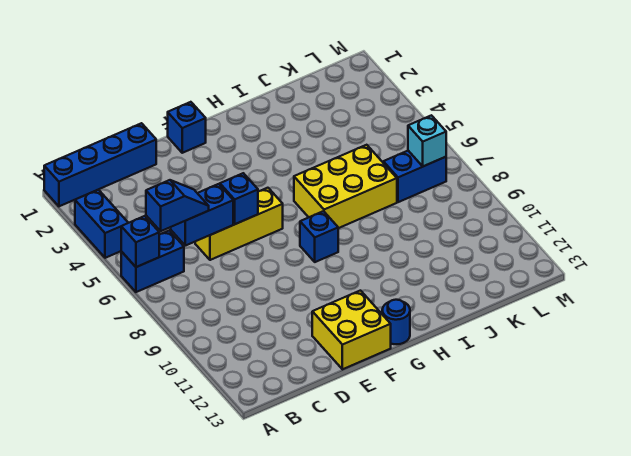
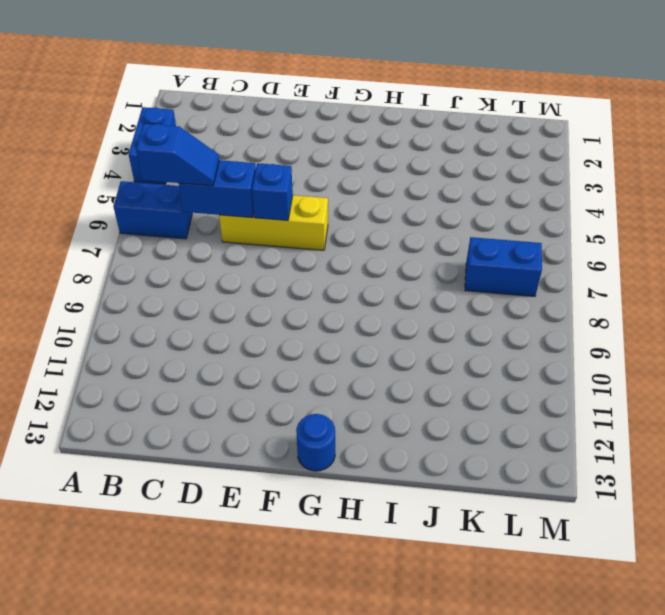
none -> blue 1x4 brick [44,123,156,206]
none -> yellow 2x2 brick [312,291,391,369]
none -> blue 1x1 brick [168,102,206,153]

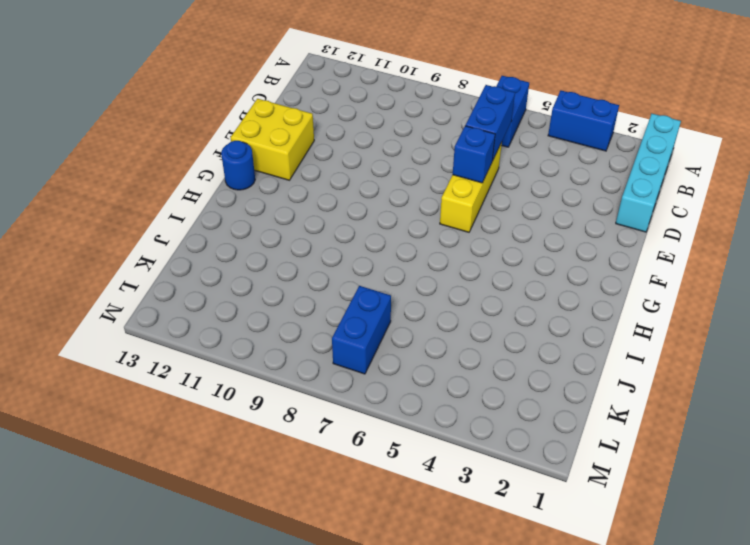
cyan 1x4 brick [616,114,681,232] -> blue 1x4 brick [44,123,156,206]
none -> blue 1x1 brick [168,102,206,153]
none -> blue 1x1 brick [300,211,338,262]
none -> yellow 2x3 brick [294,145,397,228]

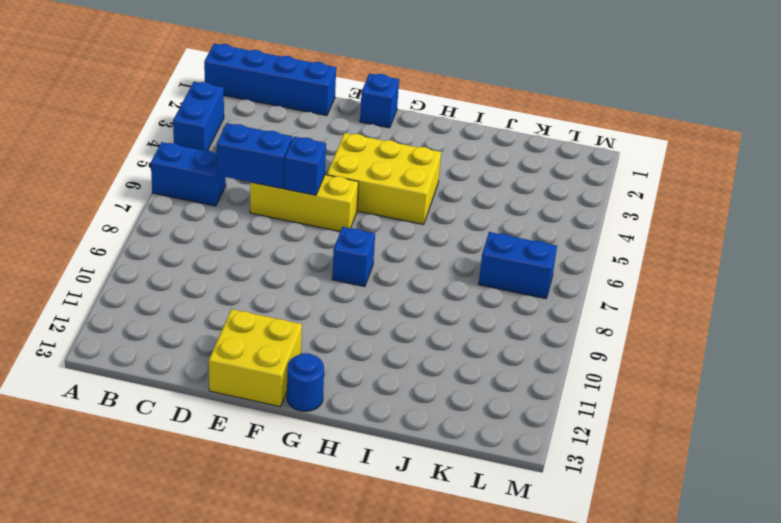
yellow 2x3 brick [327,133,441,225] -> yellow 2x3 brick moved to [294,145,397,228]
none -> blue 1x1 brick [121,216,159,267]
none -> cyan 1x1 brick [408,115,446,166]
none -> blue 1x2 slope [146,180,209,231]

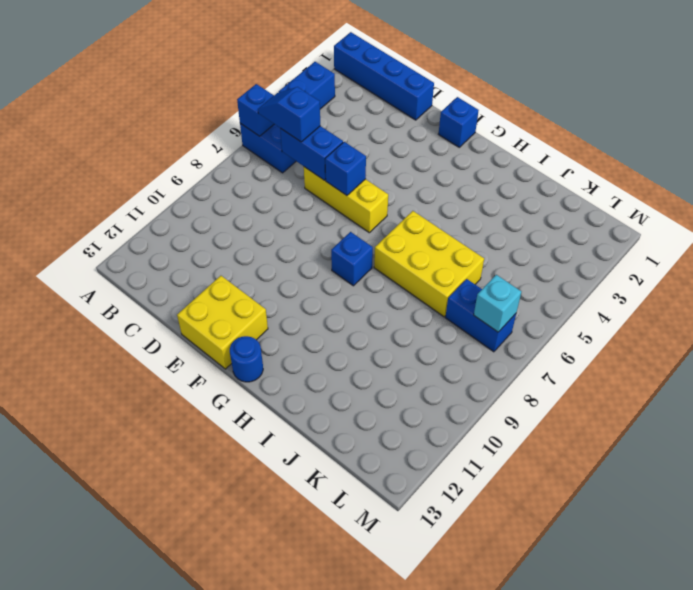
blue 1x2 slope [258,87,320,142] -> blue 1x2 slope turned to [146,180,209,231]

